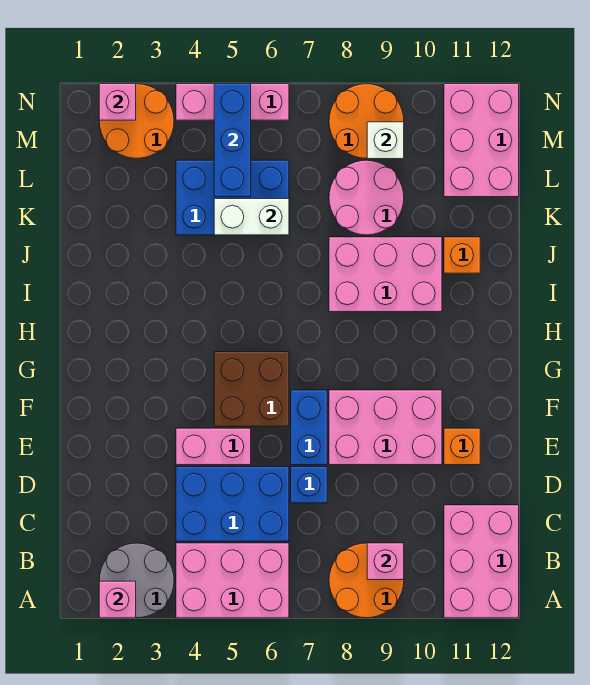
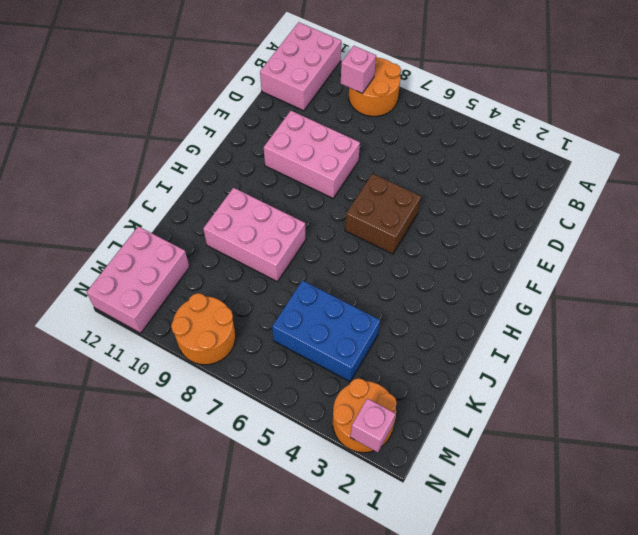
none -> grey 2x2 round brick [99,543,174,618]
none -> pink 2x3 brick [176,543,289,618]
none -> blue 2x3 brick [176,467,289,541]

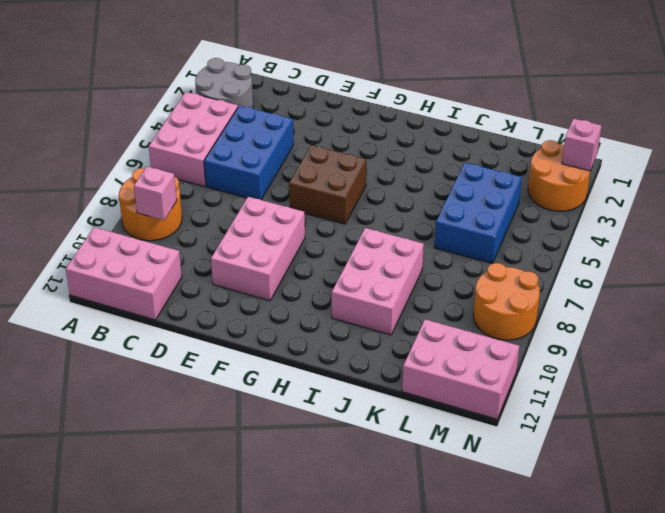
none -> blue 1x1 brick [291,467,327,503]
none -> pink 1x2 brick [176,428,251,465]
none -> blue 1x2 brick [291,390,327,465]

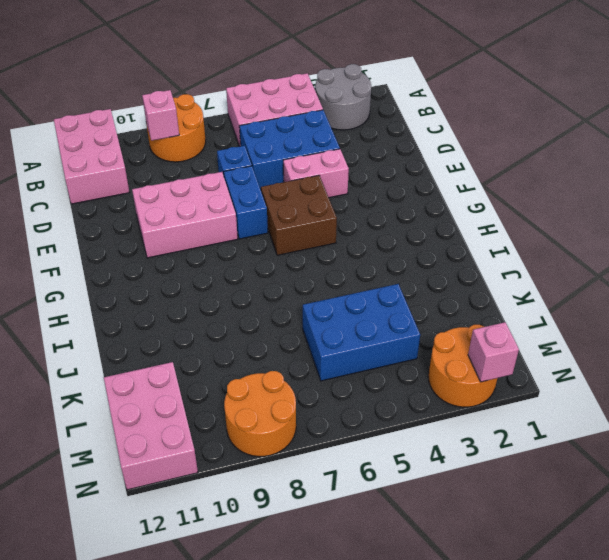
none -> orange 1x1 brick [444,428,480,465]
none -> pink 2x3 brick [329,237,442,312]
none -> orange 1x1 brick [444,237,480,273]

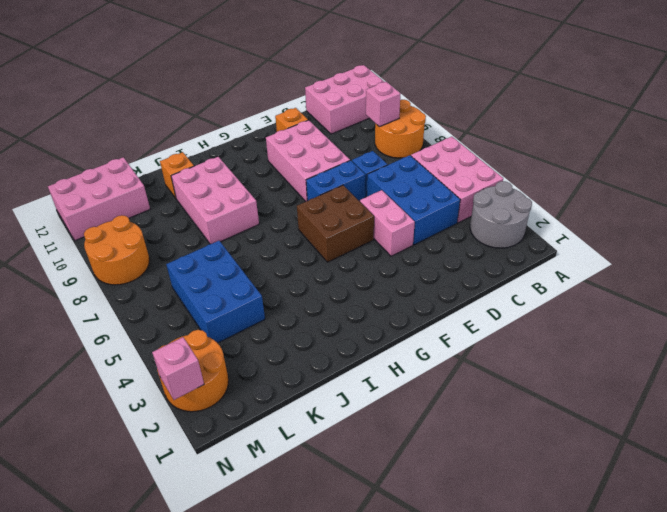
none -> pink 2x2 round brick [329,160,404,235]
none -> pink 1x3 brick [176,84,289,120]
none -> pink 1x1 brick [99,581,136,618]

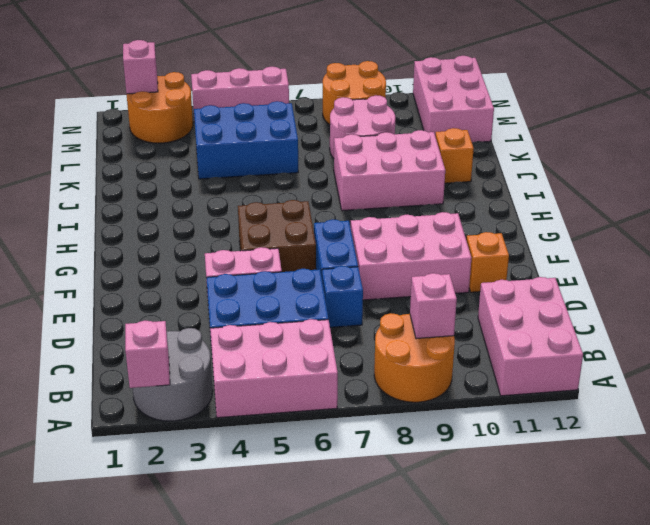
none -> white 1x2 brick [214,199,289,235]
none -> blue 1x3 brick [214,84,251,197]
none -> white 1x1 brick [367,122,404,159]

